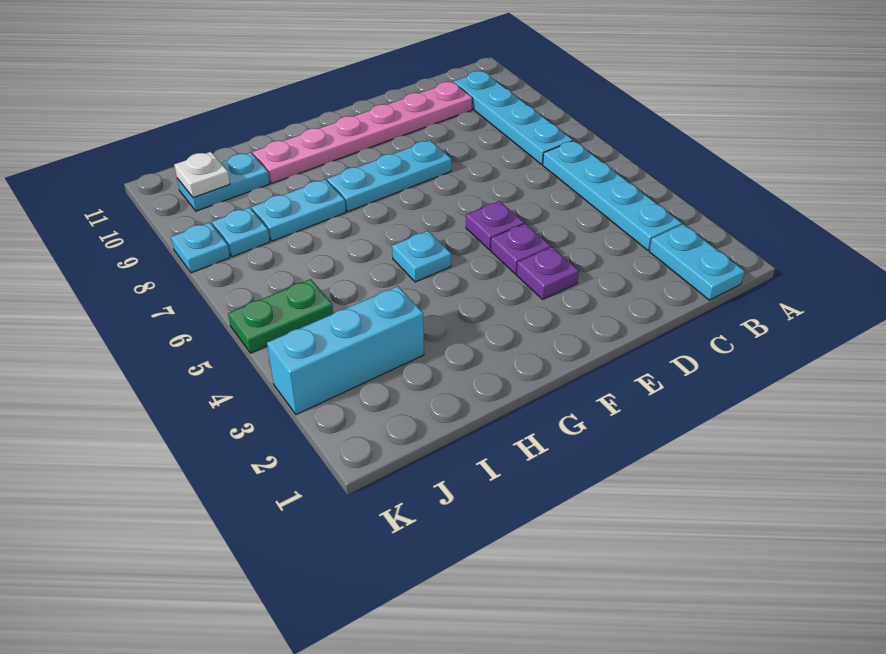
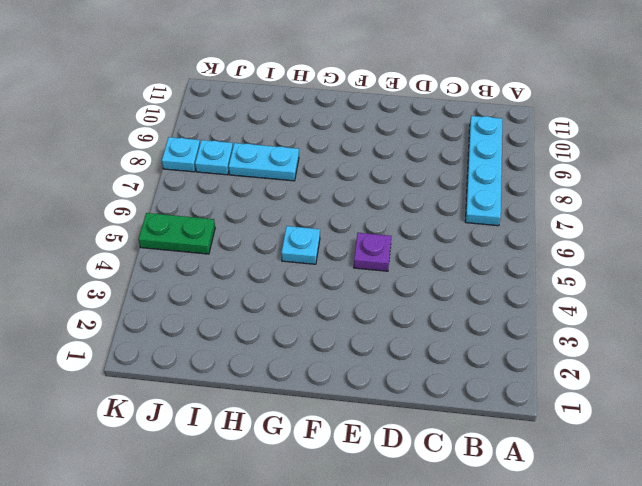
none -> cyan 1x2 plate [649,224,745,300]
none -> cyan 1x4 plate [543,141,682,250]
none -> pink 1x6 plate [253,82,472,183]

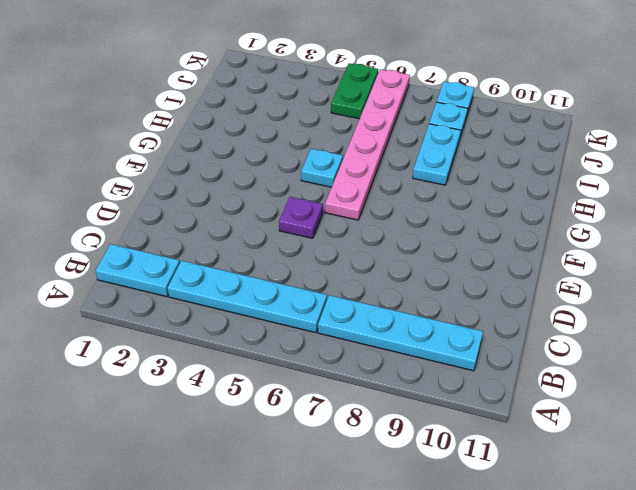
pink 1x6 plate [325,69,410,220] -> pink 1x6 plate moved to [253,82,472,183]
none -> purple 1x1 plate [517,247,579,299]
none -> purple 1x1 plate [491,224,551,274]
none -> cyan 1x3 plate [327,140,451,212]

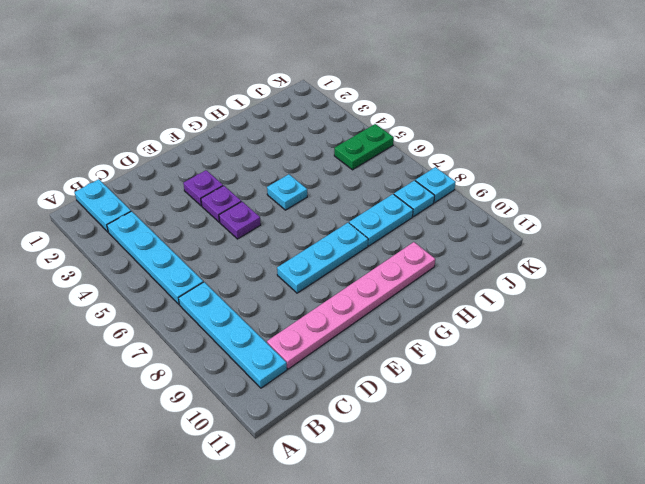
none -> cyan 1x3 brick [267,286,424,415]
none -> cyan 1x2 plate [177,152,270,211]
none -> white 1x1 plate [174,152,230,198]

